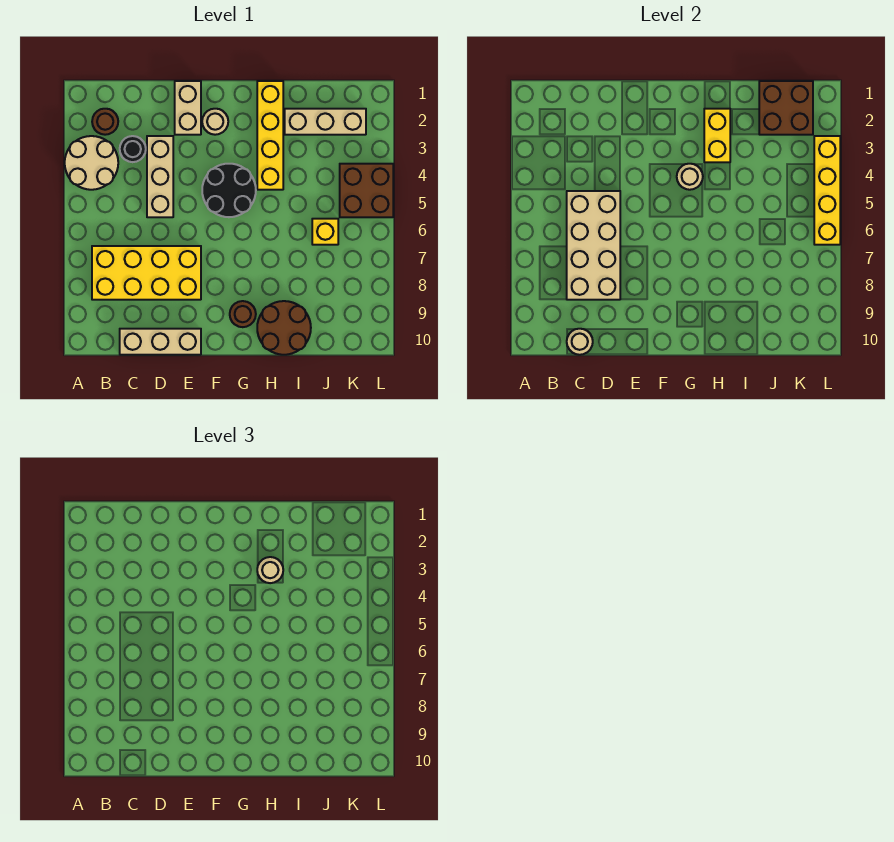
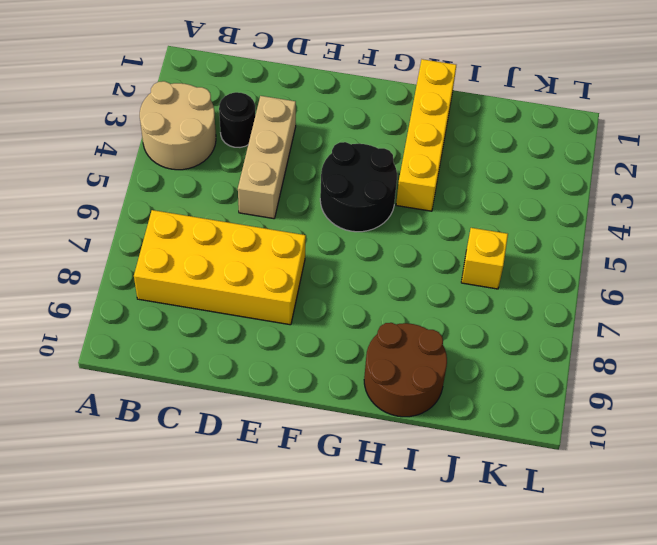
none -> brown 1x1 round brick [92,109,118,135]
none -> tan 1x3 brick [120,329,201,355]
none -> tan 1x2 brick [175,81,201,135]

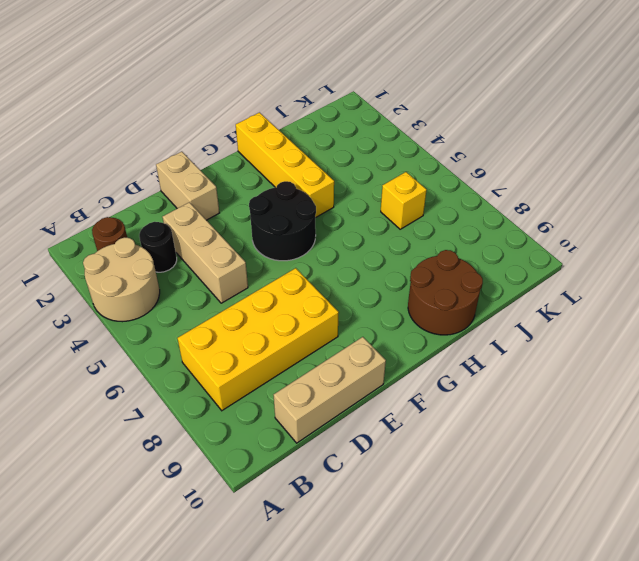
none -> tan 1x1 round brick [202,109,228,135]
none -> brown 1x1 round brick [230,301,256,327]
none -> tan 1x3 brick [285,109,366,135]

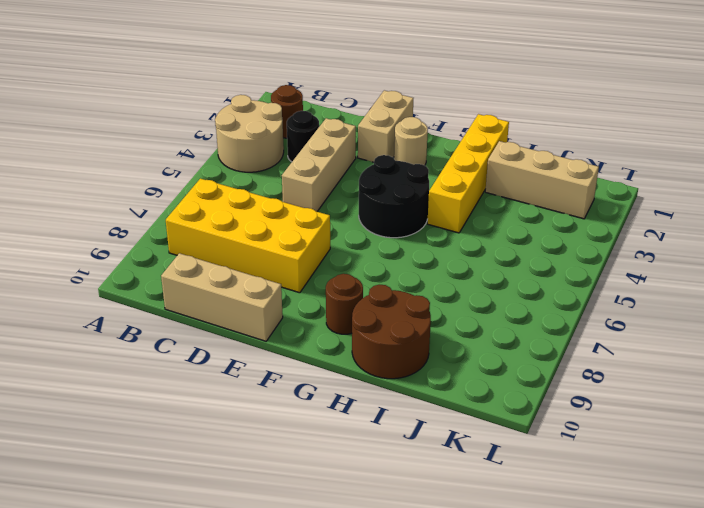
none -> yellow 1x1 brick [312,219,338,245]
none -> brown 2x2 brick [340,164,393,217]
none -> tan 2x4 brick [567,191,620,300]

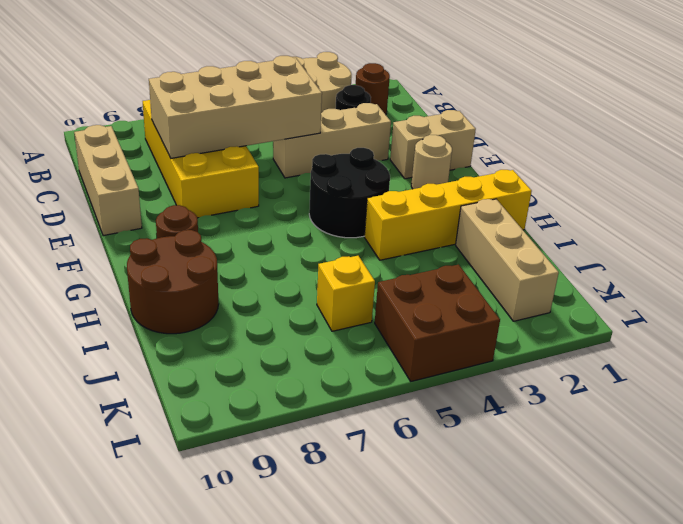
none -> tan 1x1 round brick [567,329,593,355]
none -> tan 1x1 round brick [677,164,703,190]
none -> yellow 1x2 brick [704,109,730,162]

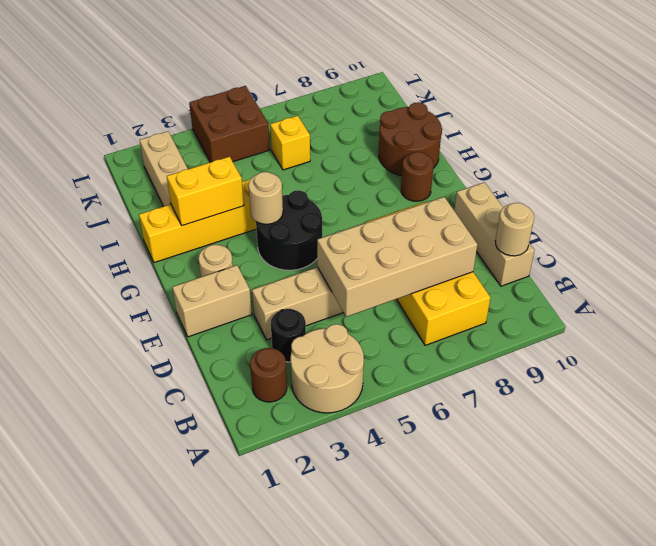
none -> brown 2x2 brick [759,81,813,135]
none -> yellow 1x4 brick [814,136,840,245]
none -> tan 1x1 round brick [257,557,283,583]

